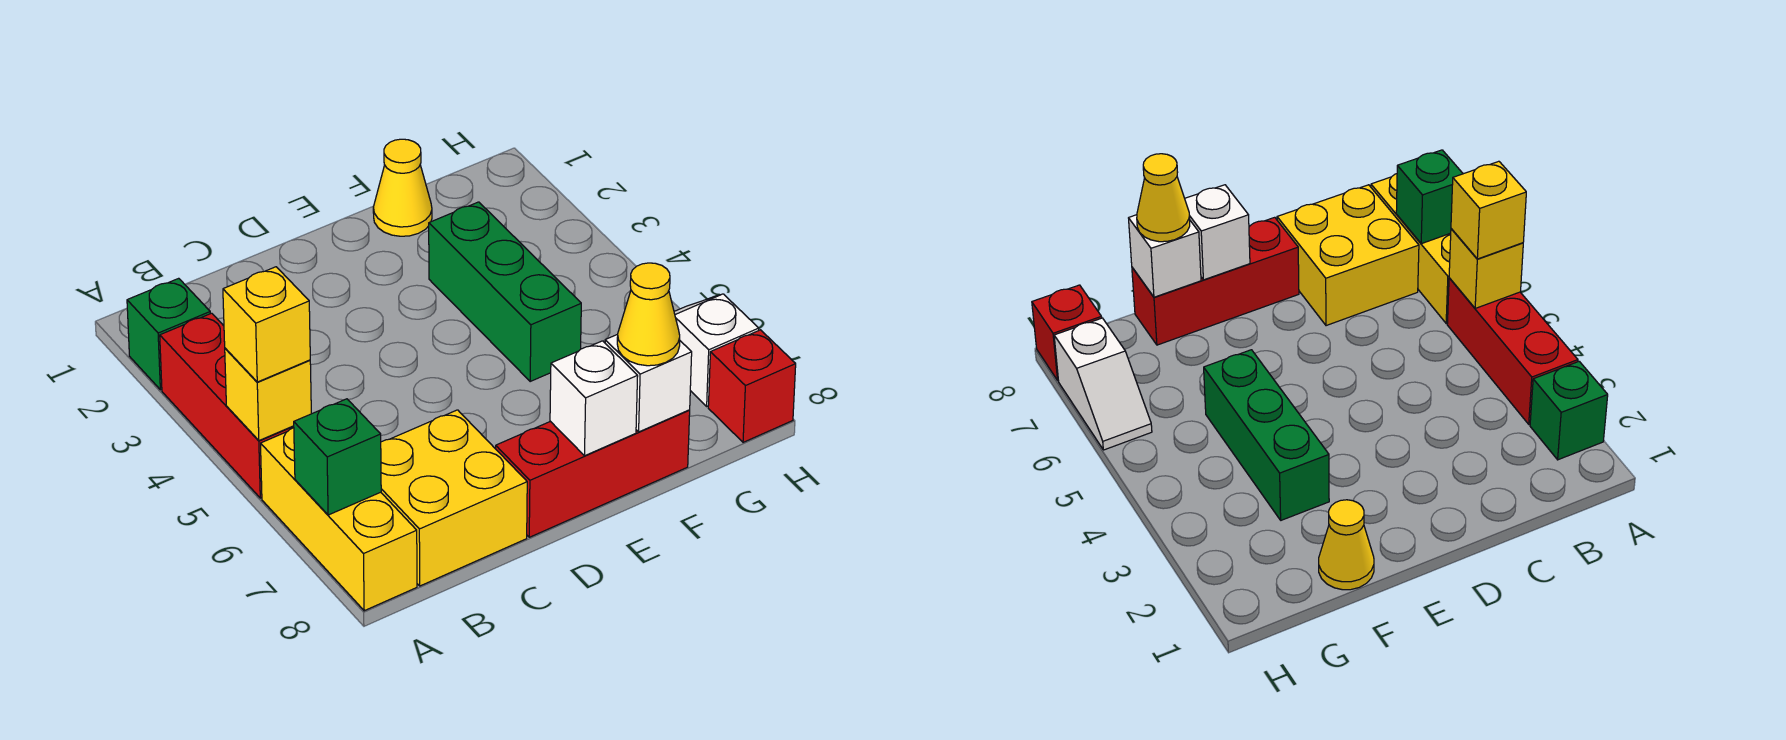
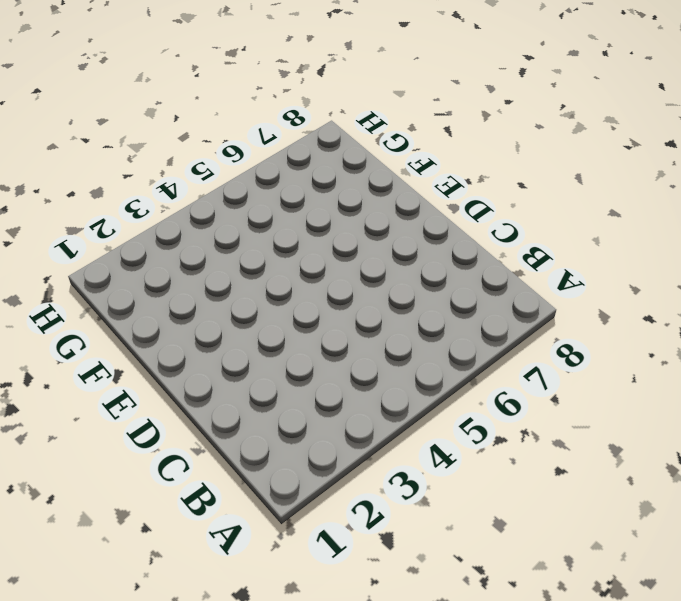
none -> green 1x1 brick [127,278,210,390]
none -> red 1x3 brick [160,313,294,498]
none -> yellow 1x3 brick [261,428,417,611]

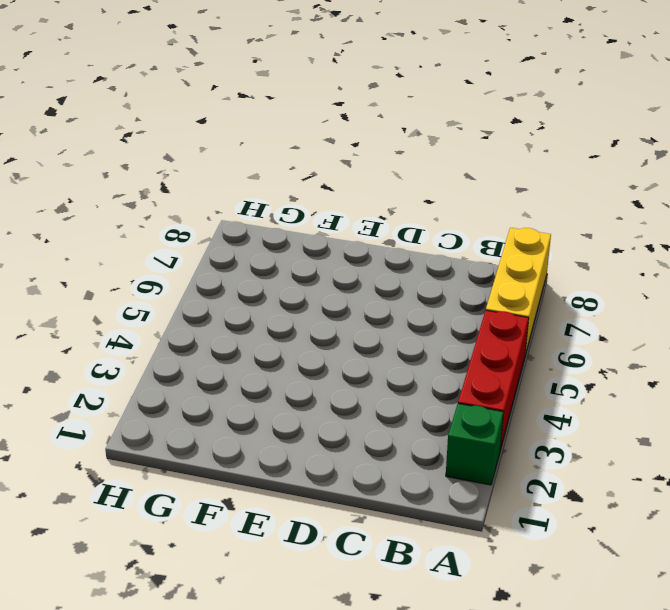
none -> yellow 2x2 brick [381,410,527,586]
none -> red 1x3 brick [496,410,690,537]
none -> yellow 1x1 cone [373,139,432,236]

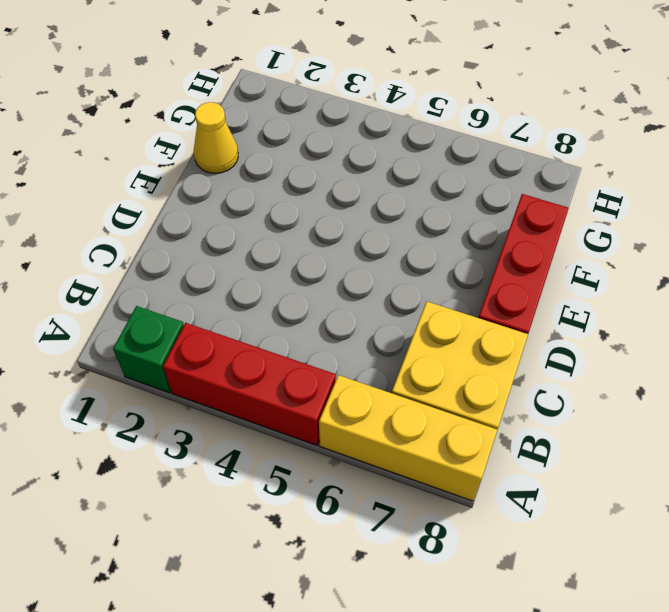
none -> green 1x3 brick [429,202,581,381]
none -> white 1x2 slope [674,294,759,406]
none -> red 1x1 brick [708,330,796,442]

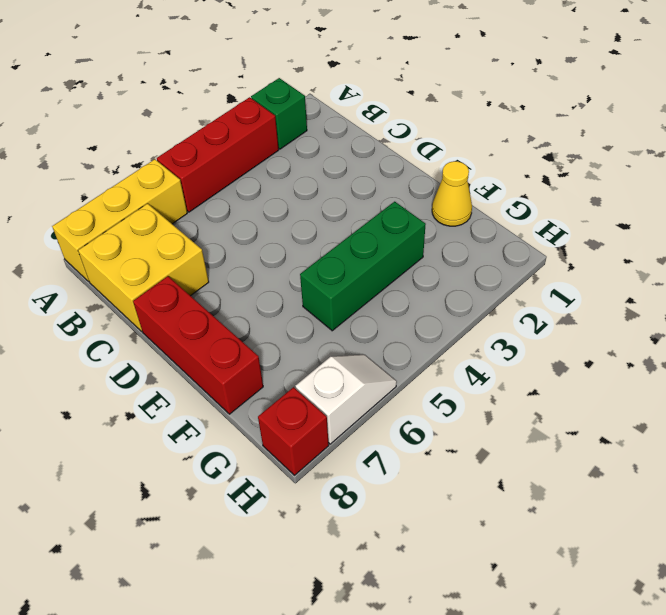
none -> yellow 1x1 brick [225,348,311,440]
none -> green 1x1 brick [294,399,381,515]
none -> white 1x1 brick [550,341,638,456]

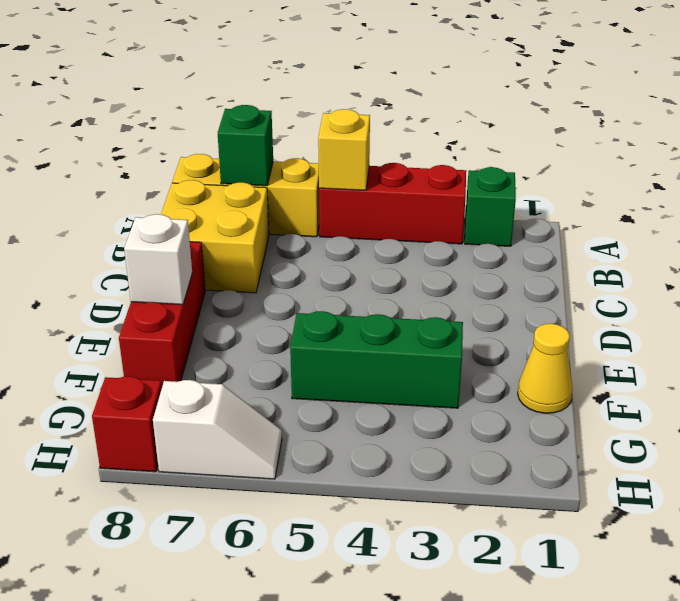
none -> white 1x1 brick [605,334,692,432]
none -> yellow 1x1 brick [223,267,310,382]
none -> yellow 1x1 cone [617,263,680,366]

